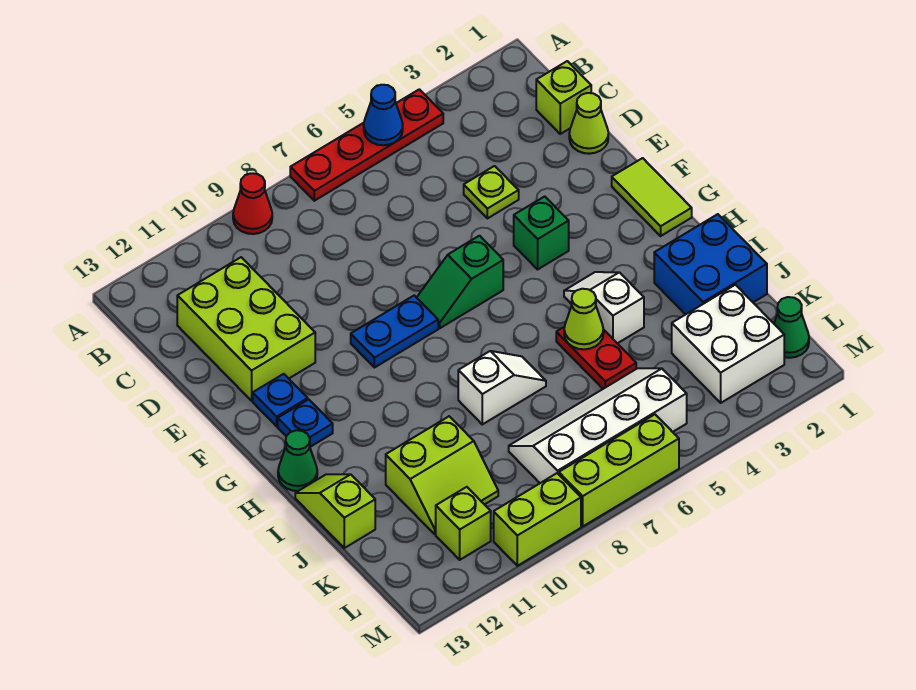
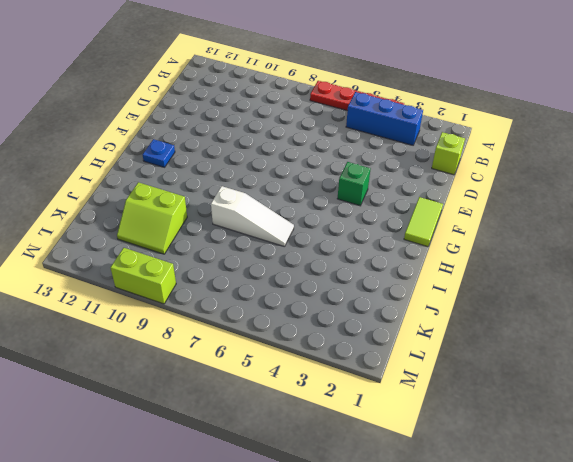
blue 1x3 brick [346,92,423,145] -> none
white 1x3 slope [211,186,294,247] -> white 1x2 slope [458,351,546,424]
none -> red 1x1 cone [233,173,272,234]
none -> lime 2x3 brick [177,257,315,401]
none -> lime 1x1 cone [569,93,608,154]

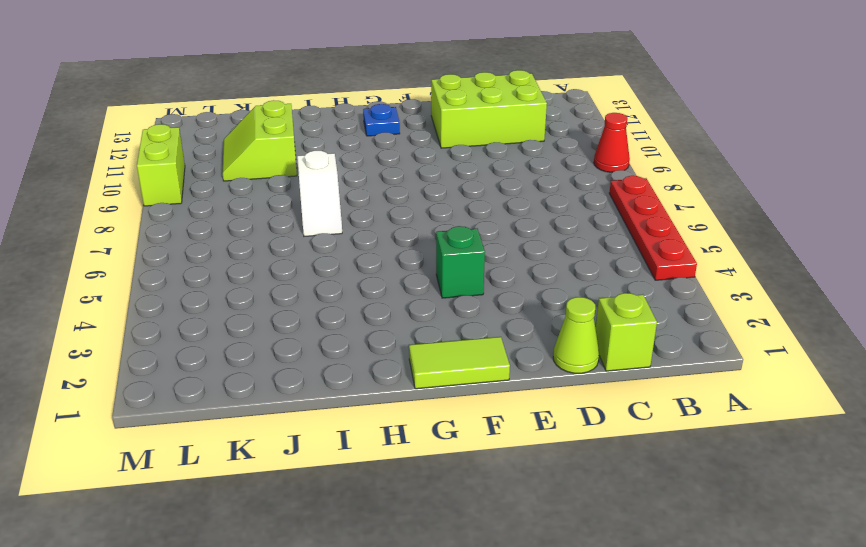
none -> lime 1x1 plate [464,166,519,218]
none -> green 1x2 slope [417,236,503,328]
none -> blue 1x2 plate [351,295,438,368]

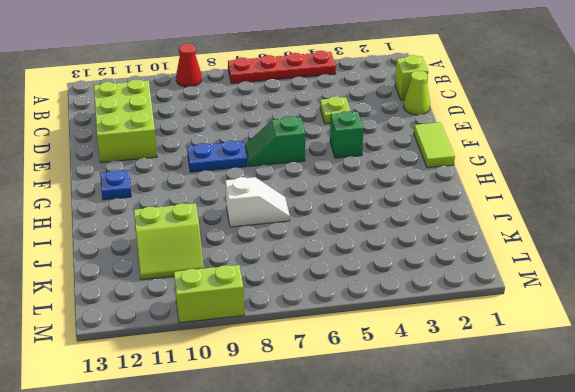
none -> blue 1x1 plate [253,374,308,426]
none -> white 1x2 slope [564,272,644,343]
none -> green 1x1 cone [278,430,317,491]

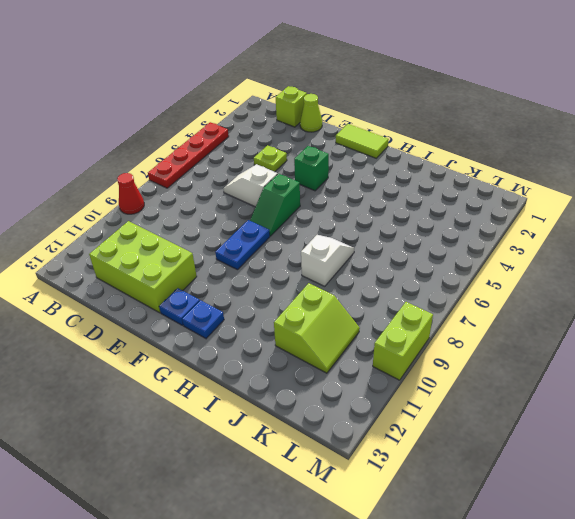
white 1x2 slope [223,164,278,207] -> white 1x2 slope moved to [564,272,644,343]
none -> green 1x1 cone [278,430,317,491]
none -> blue 2x2 brick [654,214,767,315]
none -> red 1x2 plate [556,327,636,389]

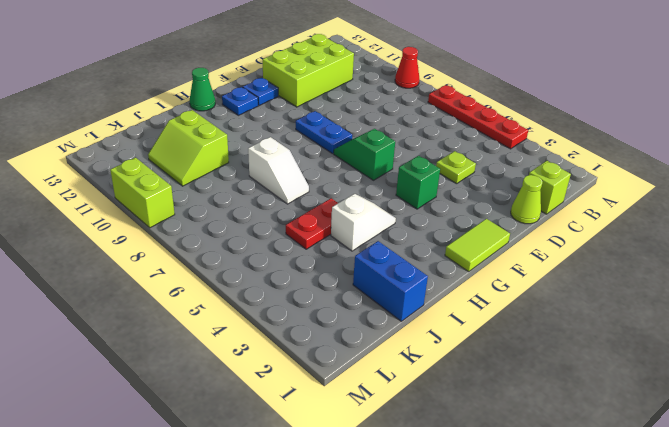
blue 1x2 brick [353,241,428,321] -> blue 2x2 brick [654,214,767,315]
none -> lime 1x2 slope [295,474,375,548]
none -> white 2x2 brick [672,285,784,403]
none -> white 2x4 slope [509,368,687,483]

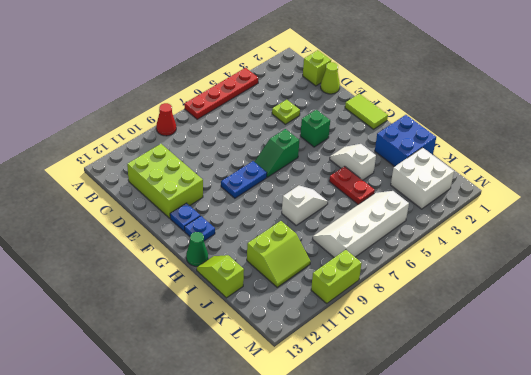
none -> green 1x1 cone [774,297,809,358]
none -> lime 1x1 brick [436,487,491,560]
none -> lime 1x3 brick [559,414,679,526]

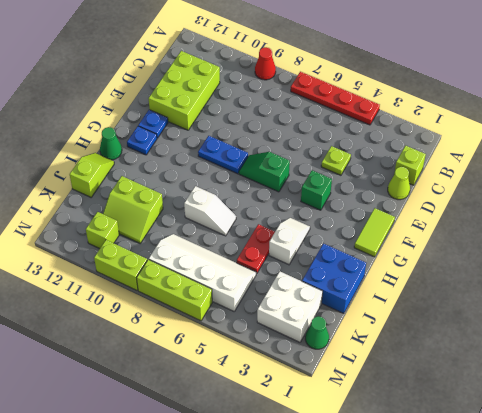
none -> blue 1x1 cone [364,85,403,145]
none -> lime 1x1 cone [564,289,603,349]

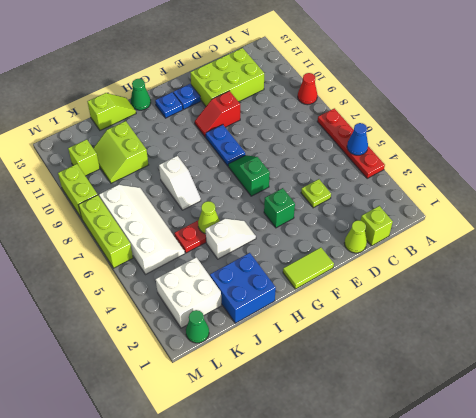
red 1x2 slope [195,91,240,137] -> none

